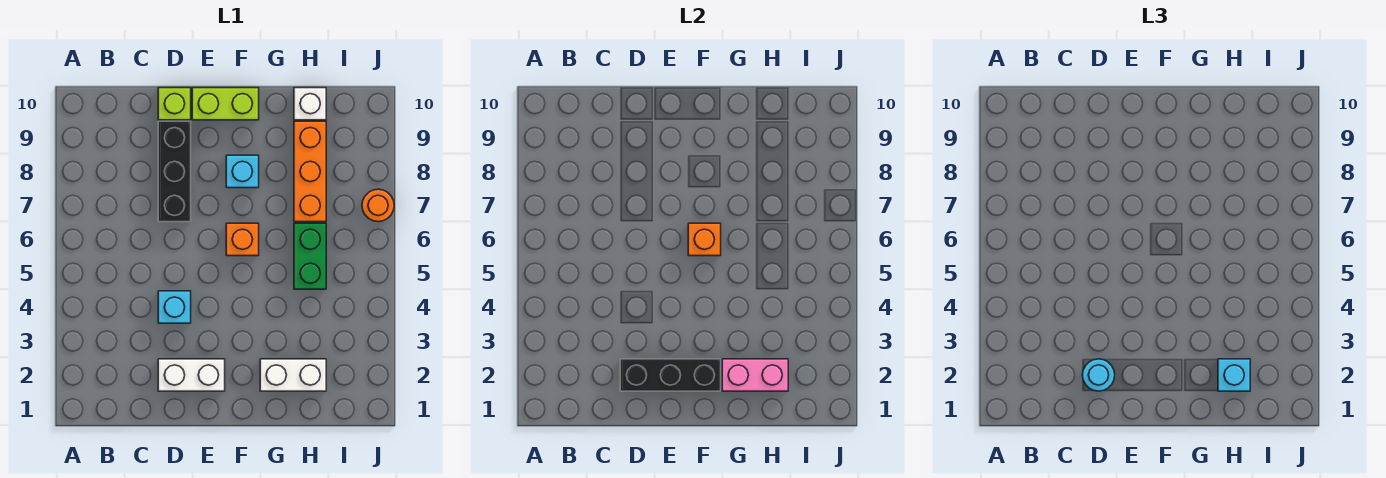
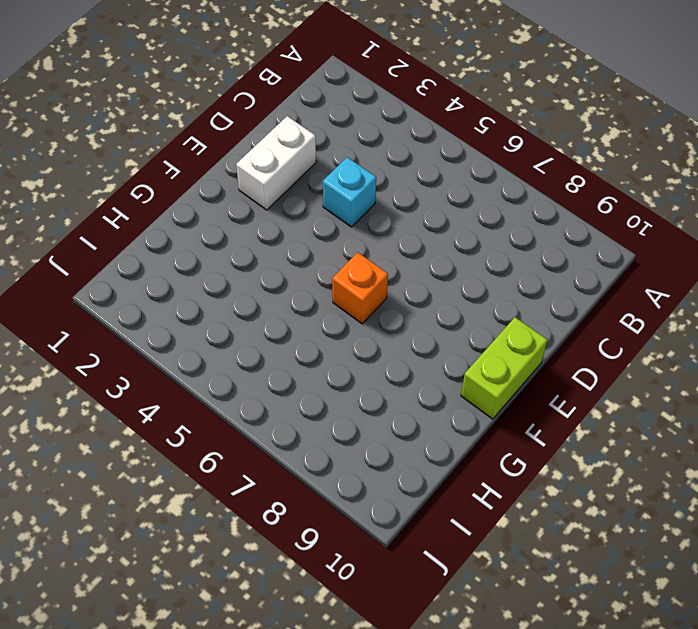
none -> black 1x3 brick [158,121,191,222]
none -> lime 1x1 brick [158,88,191,120]
none -> cyan 1x1 brick [226,155,259,188]

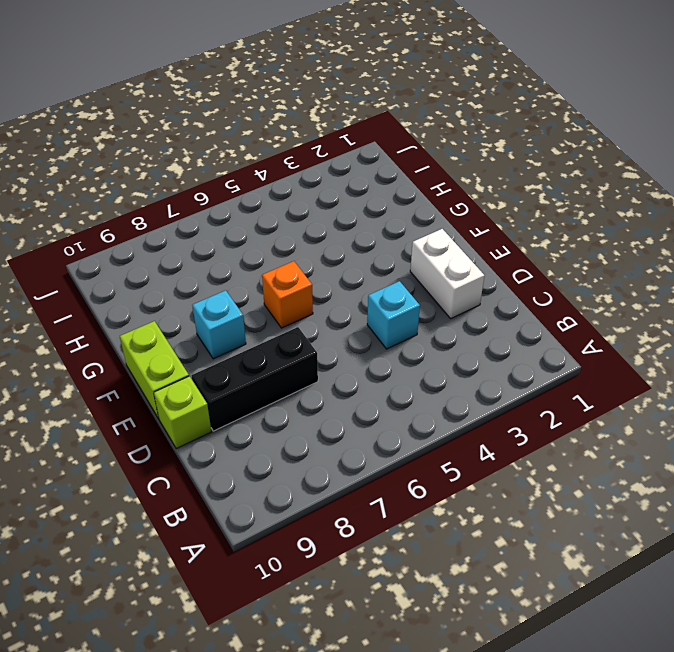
none -> white 1x2 brick [260,359,326,391]
none -> green 1x2 brick [294,223,326,289]
none -> orange 1x3 brick [294,121,326,222]

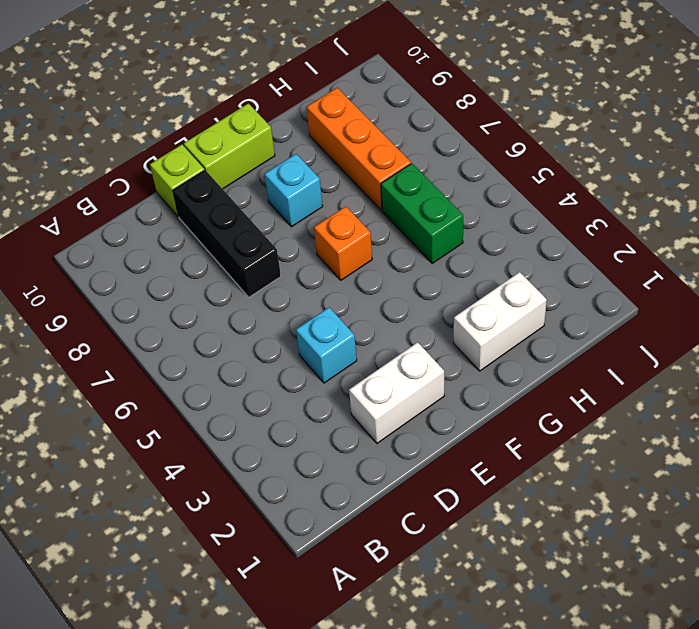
none -> white 1x1 brick [294,88,326,120]
none -> orange 1x1 round brick [362,189,394,222]
none -> black 1x3 brick [620,359,721,391]

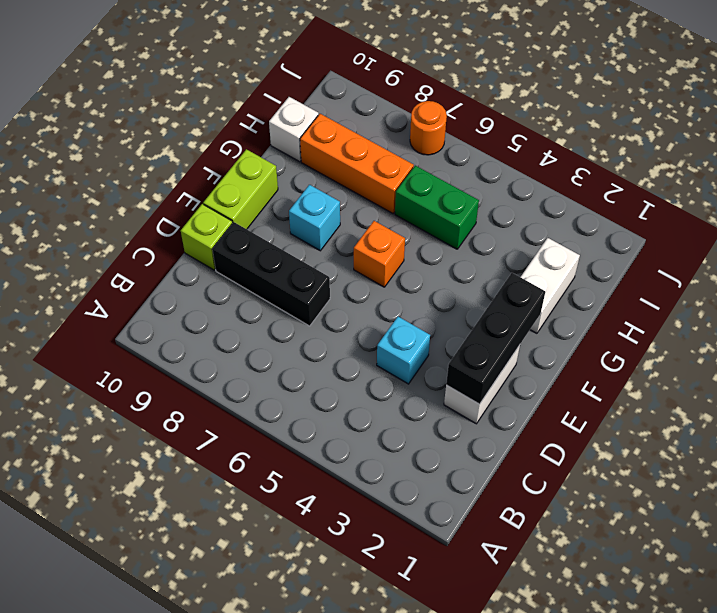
none -> orange 1x1 brick [688,223,721,256]
none -> pink 1x2 brick [722,359,788,391]
none -> cyan 1x1 round brick [1082,359,1115,391]

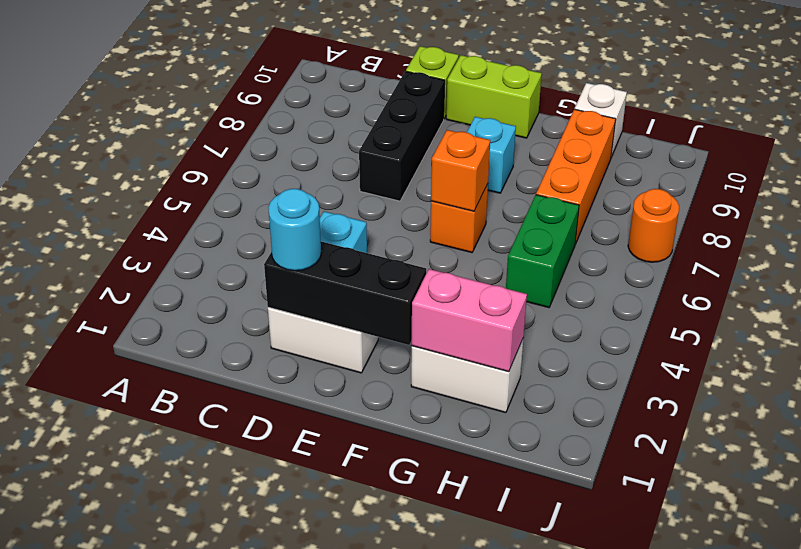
none -> cyan 1x1 brick [1218,359,1250,391]

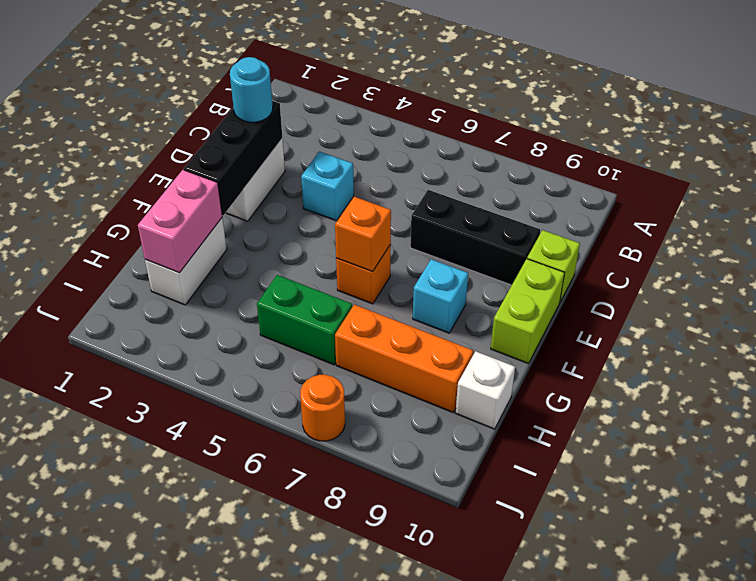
none -> cyan 1x1 brick [1218,359,1250,391]

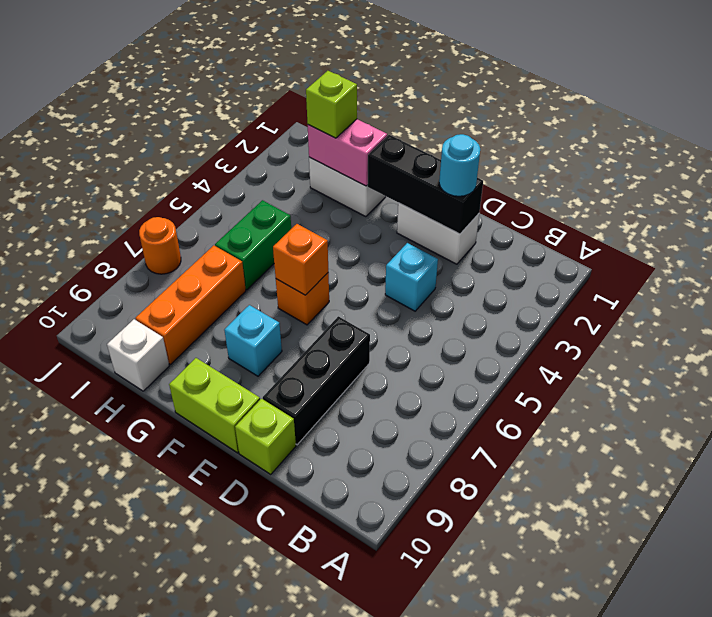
lime 1x1 brick [306,71,357,138] -> cyan 1x1 brick [1218,359,1250,391]

